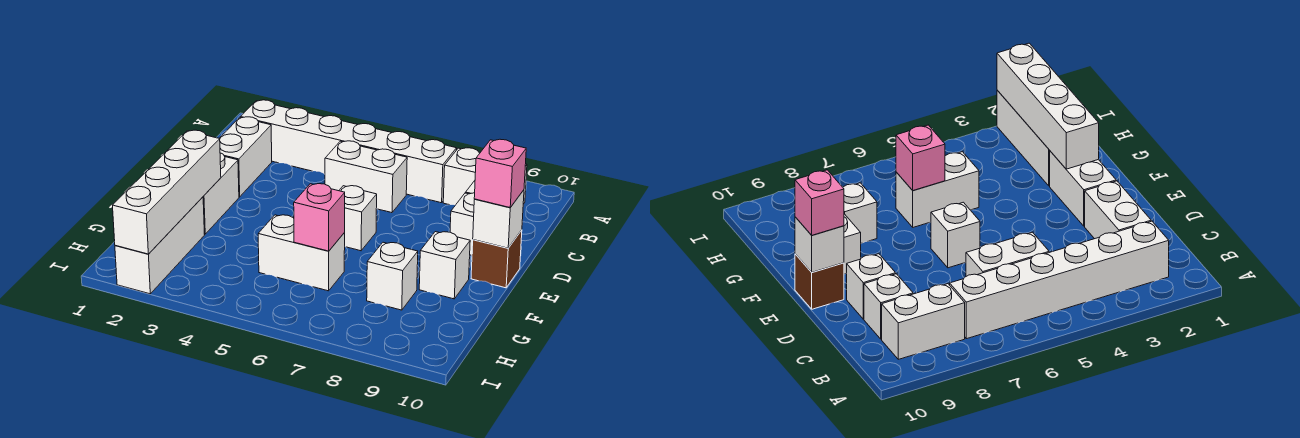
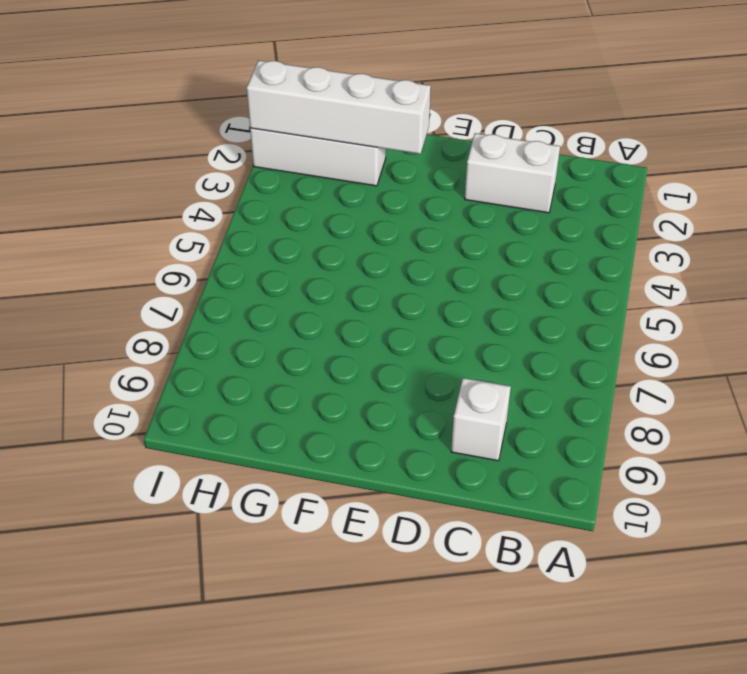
none -> white 1x6 brick [241,100,457,203]
none -> white 1x2 brick [443,148,527,205]
none -> white 1x2 brick [325,141,407,213]

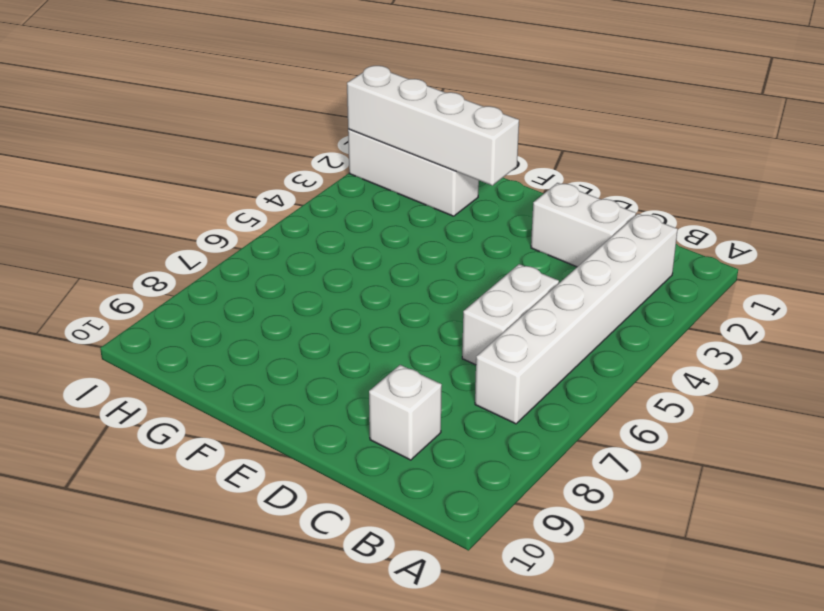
none -> white 1x2 brick [443,148,527,205]
none -> white 1x1 brick [450,193,475,255]
none -> white 1x2 brick [203,153,239,234]

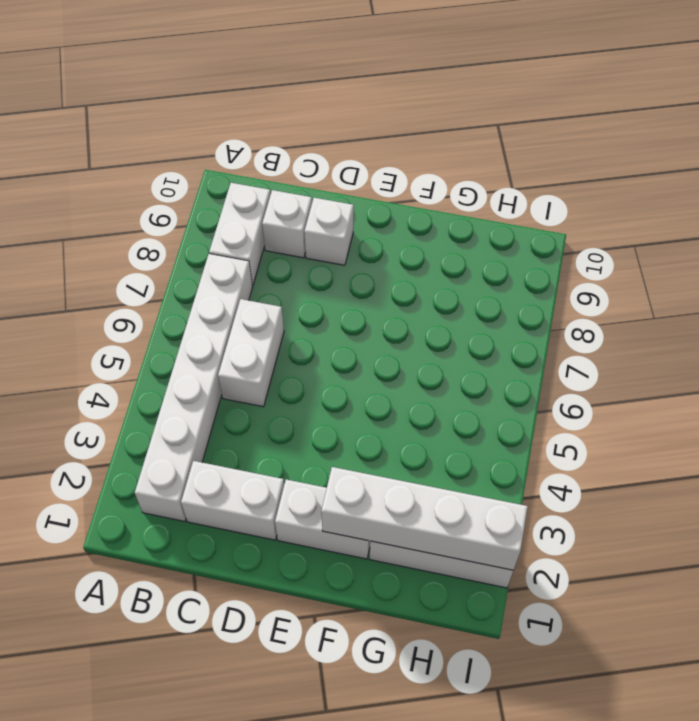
none -> white 1x1 brick [339,186,377,251]
none -> brown 1x1 brick [471,230,522,288]
none -> white 1x1 brick [419,232,470,299]

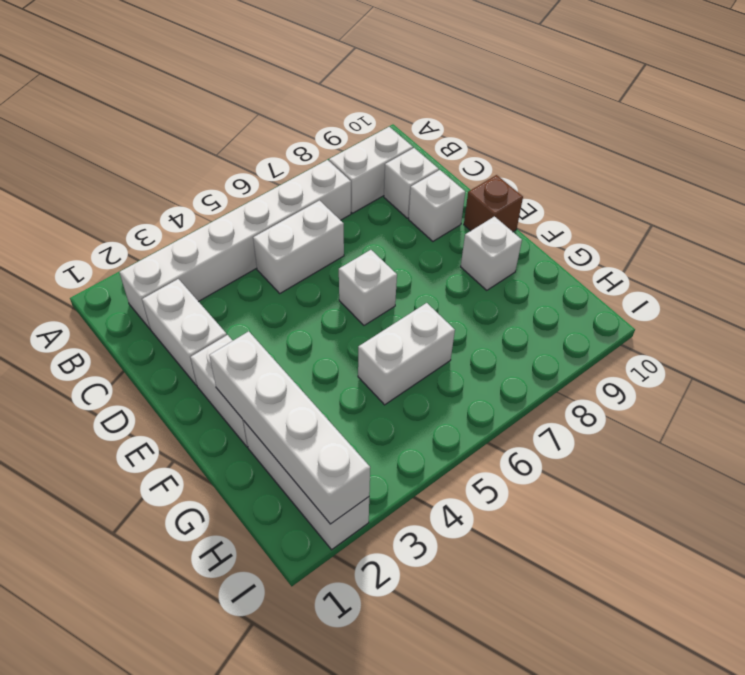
none -> white 1x1 brick [367,242,418,310]
none -> white 1x1 brick [473,190,524,248]
none -> pink 1x1 brick [294,184,345,251]

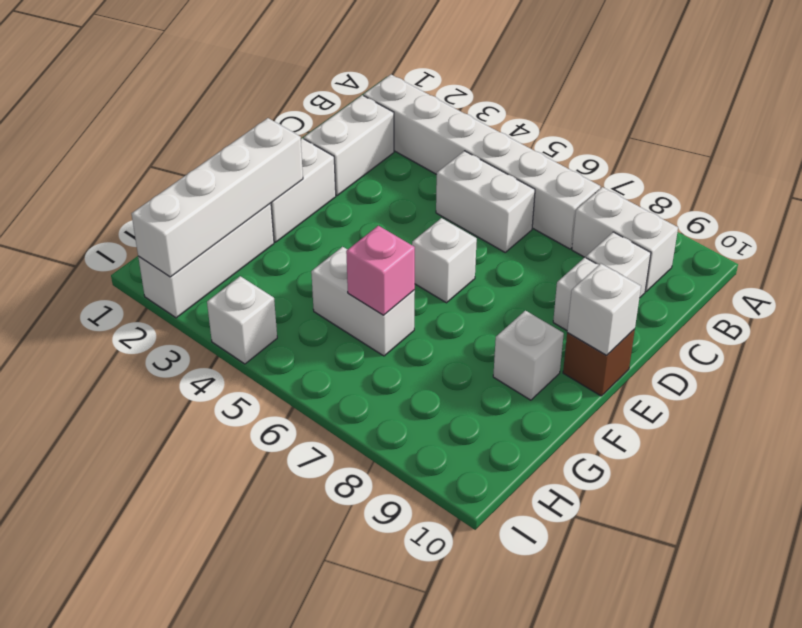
white 1x1 brick [207,276,277,364] -> white 1x1 brick moved to [367,242,418,310]
none -> pink 1x1 brick [474,139,526,207]

